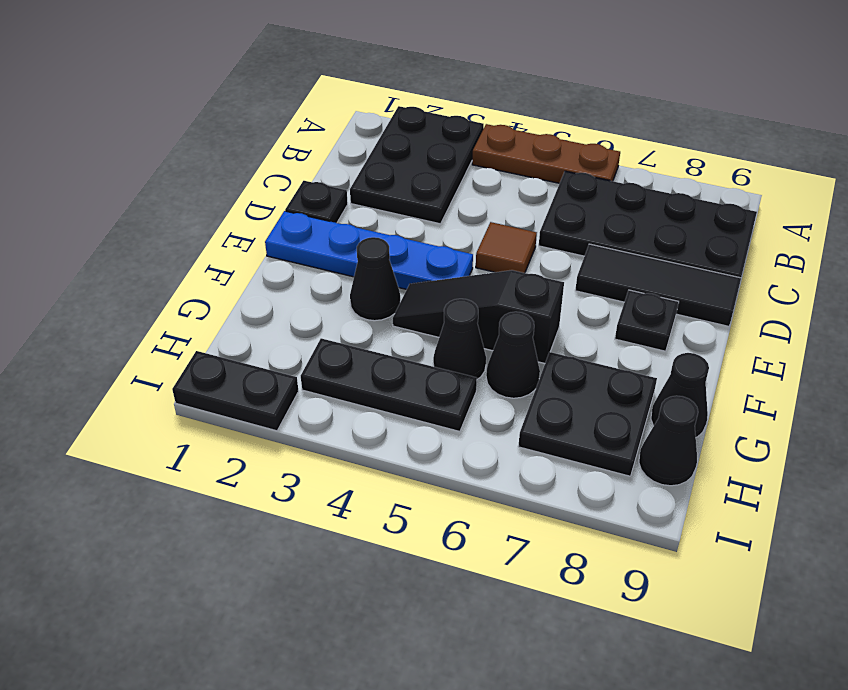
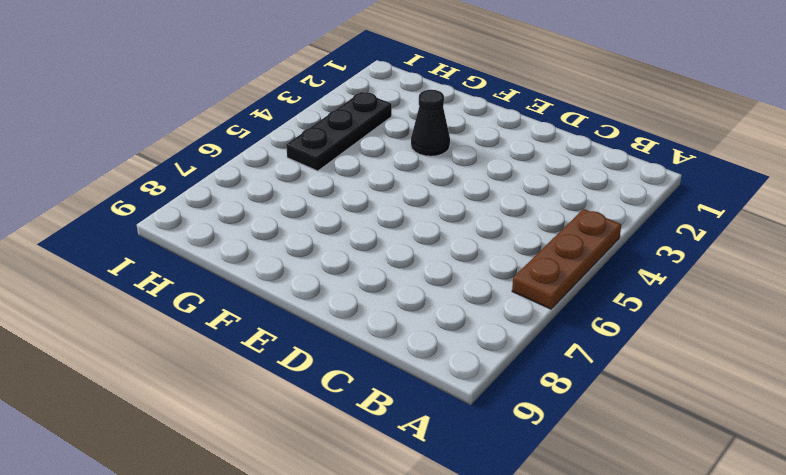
none -> black 2x3 plate [350,106,484,224]
none -> black 2x4 plate [539,171,757,278]
none -> black 1x1 plate [285,181,348,223]

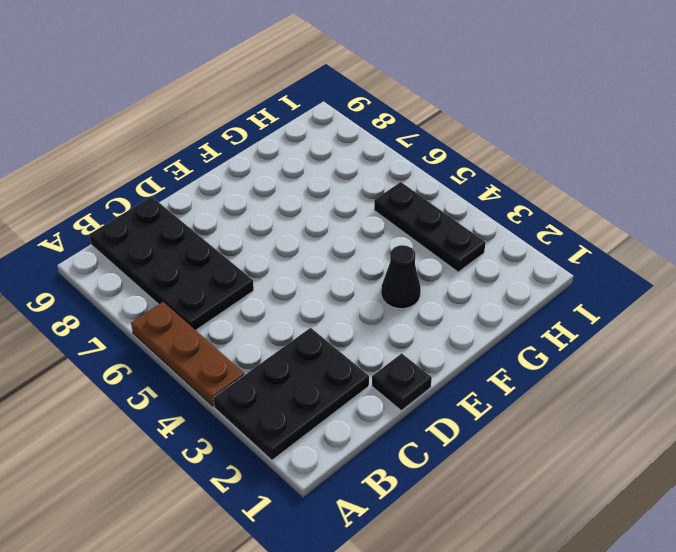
none -> brown 1x1 tile [476,222,537,273]
none -> black 1x3 tile [575,244,741,326]
none -> blue 1x4 plate [265,211,473,289]

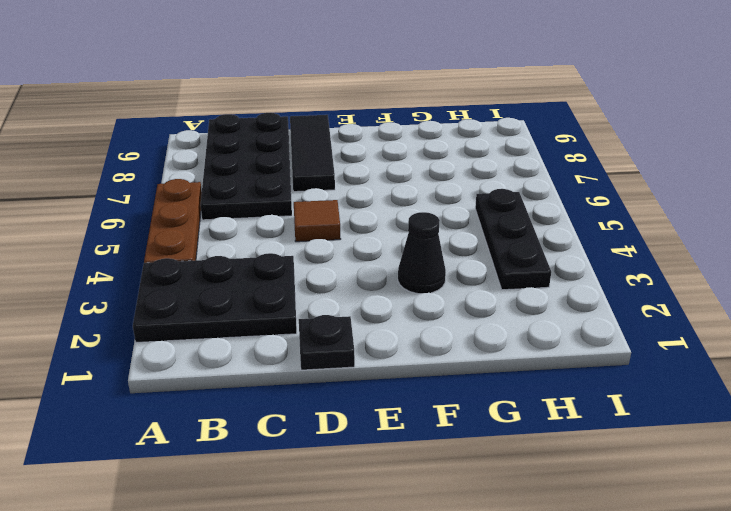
none -> blue 1x4 plate [265,211,473,289]
none -> black 1x1 plate [615,290,679,351]
none -> black 1x3 slope [393,270,564,363]

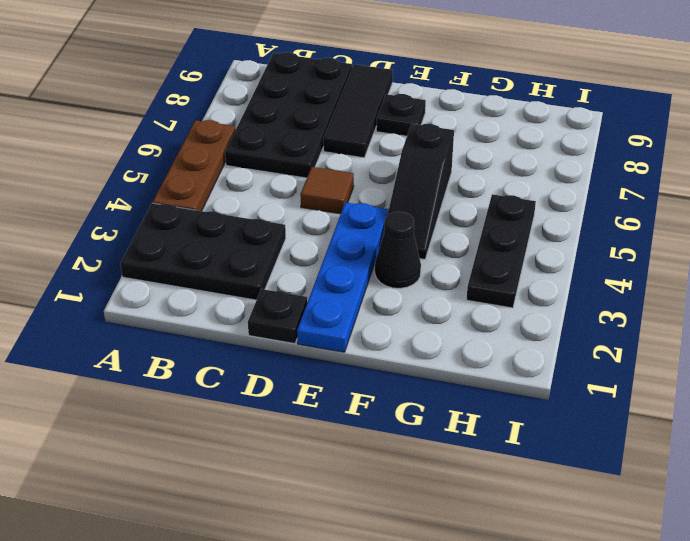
none -> black 1x1 cone [433,299,486,379]
none -> black 1x1 cone [486,312,540,398]
none -> black 2x2 plate [518,352,657,476]

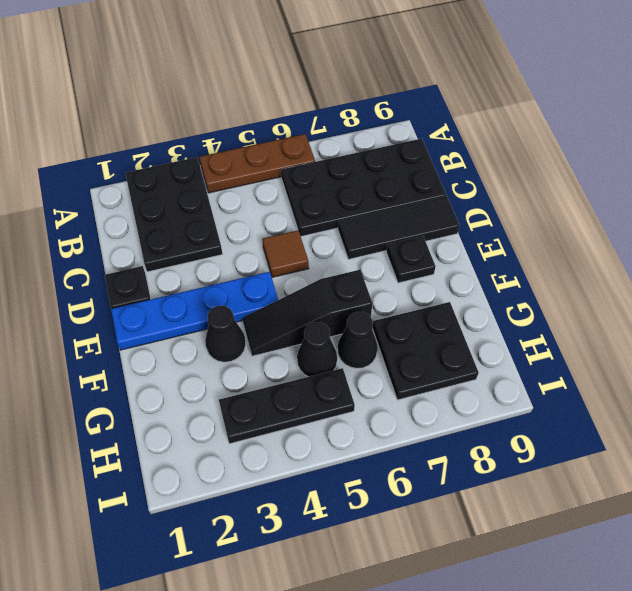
none -> black 1x1 cone [651,353,709,437]
none -> black 1x1 cone [639,396,698,486]
none -> black 1x2 plate [172,351,299,431]

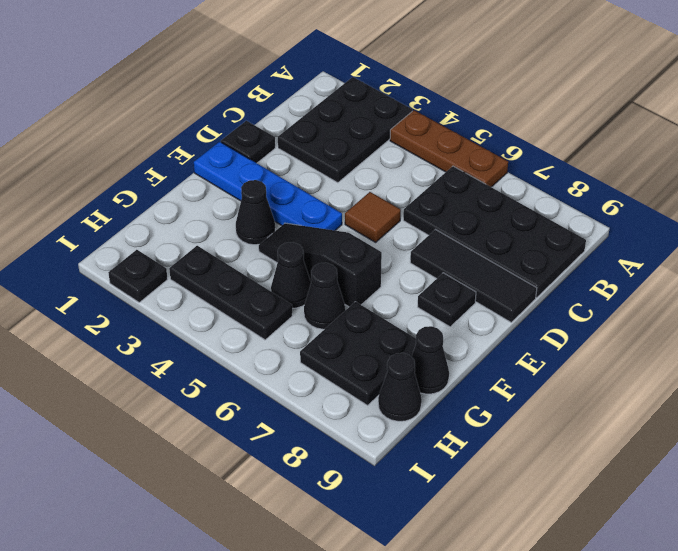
black 1x1 plate [108,250,168,302] -> black 1x2 plate [172,351,299,431]

